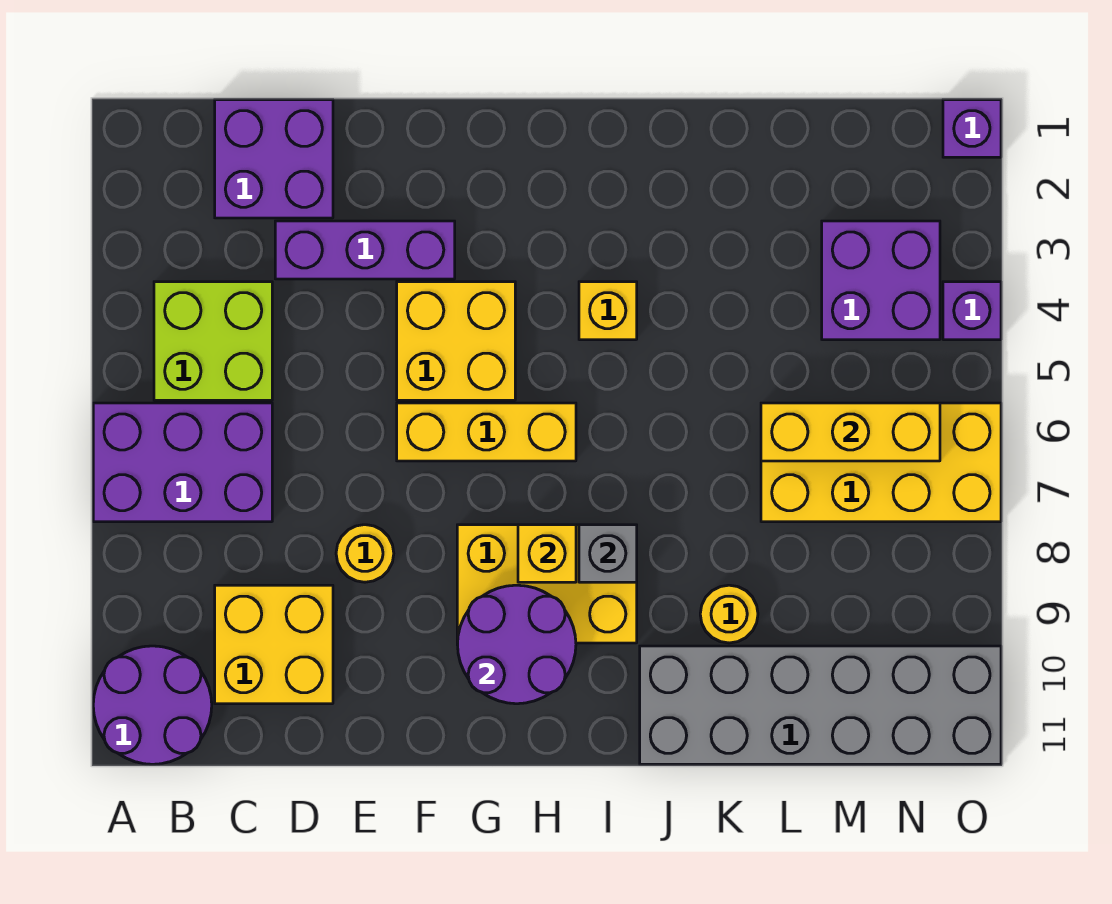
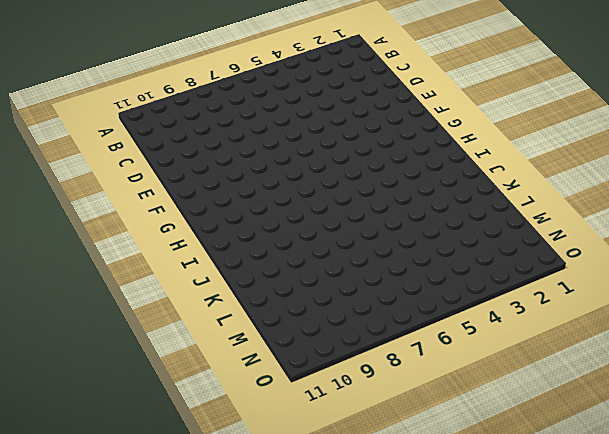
none -> purple 2x3 brick [93,403,272,522]
none -> purple 2x2 round brick [93,646,212,764]
none -> lime 2x2 brick [154,282,272,400]

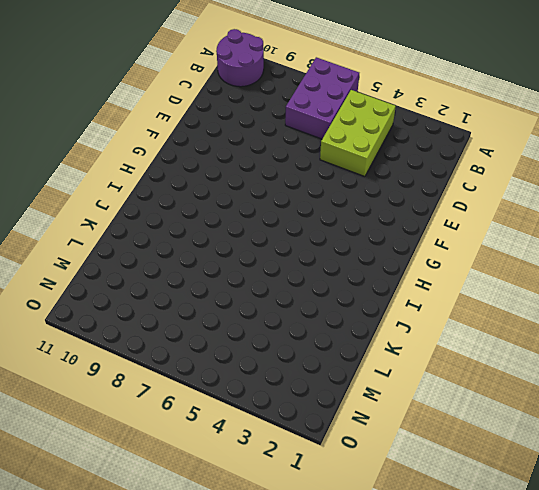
lime 2x3 brick [320,90,396,177] -> lime 2x2 brick [154,282,272,400]
none -> purple 2x2 brick [215,100,333,218]
none -> yellow 2x2 brick [215,585,333,704]
none -> purple 1x3 brick [275,221,455,279]

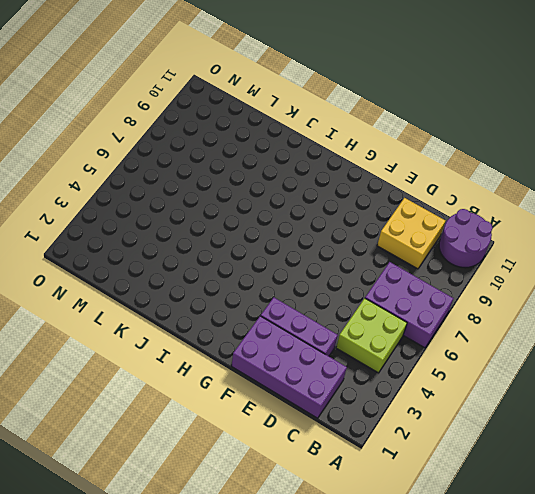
purple 2x4 brick [232,316,347,418] -> purple 2x2 brick [215,100,333,218]
none -> yellow 1x1 round brick [336,525,394,582]
none -> yellow 2x2 brick [397,282,515,400]
none -> yellow 1x3 brick [397,403,576,461]

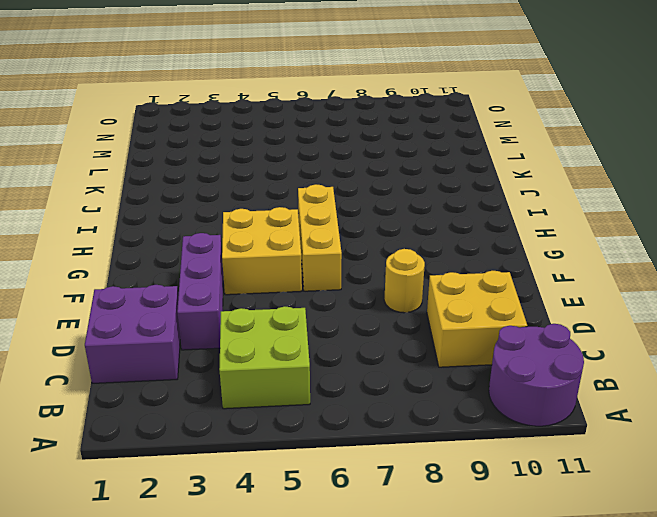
none -> purple 2x3 brick [93,403,272,522]
none -> yellow 2x3 brick [457,525,637,643]
none -> yellow 1x1 brick [579,282,637,340]

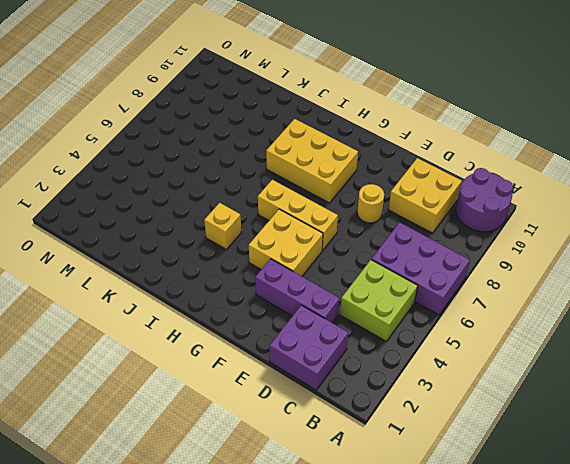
none -> grey 2x6 brick [640,646,1001,764]
none -> yellow 1x1 round brick [700,585,758,643]
none -> yellow 2x4 brick [761,403,1001,522]

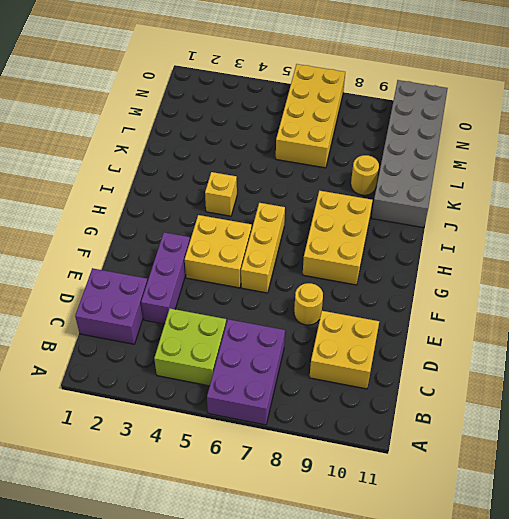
none -> purple 2x2 round brick [93,646,212,764]
none -> purple 2x2 brick [822,221,940,340]
none -> purple 1x1 brick [943,100,1001,157]

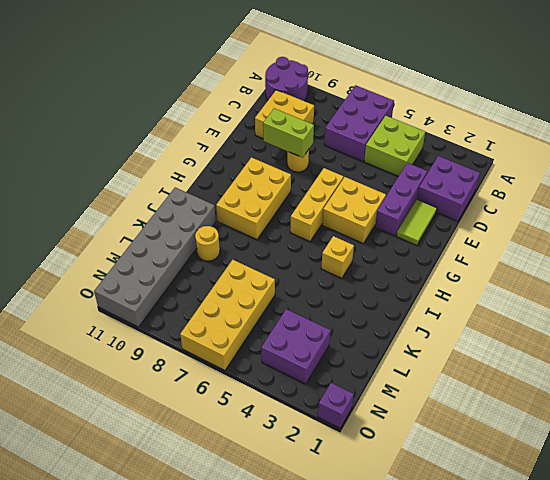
lime 1x2 tile [396,199,437,246] -> none
lime 1x2 brick [263,108,314,157] -> none
none -> purple 1x1 brick [943,282,1001,340]
none -> purple 2x2 round brick [457,585,576,704]
none -> yellow 1x1 brick [518,525,576,582]

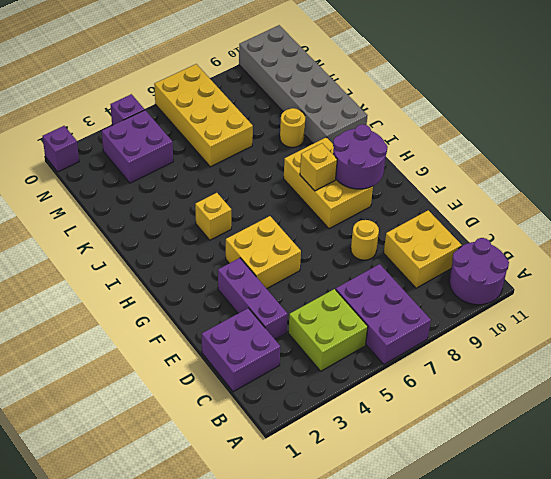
none -> yellow 1x3 brick [397,403,576,461]
none -> grey 1x1 brick [579,525,637,582]
none -> yellow 1x3 brick [761,403,940,461]

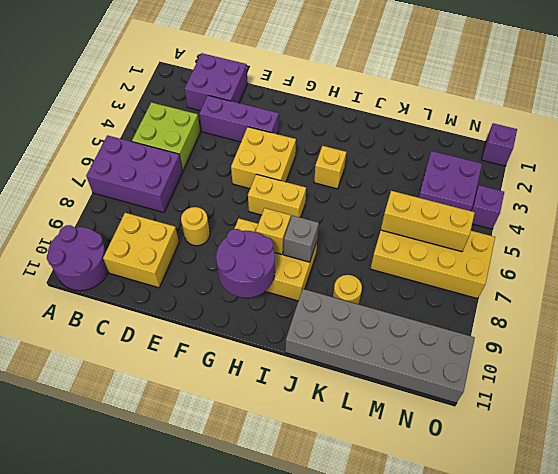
yellow 1x2 brick [248,174,306,218] -> yellow 1x3 brick [397,403,576,461]

